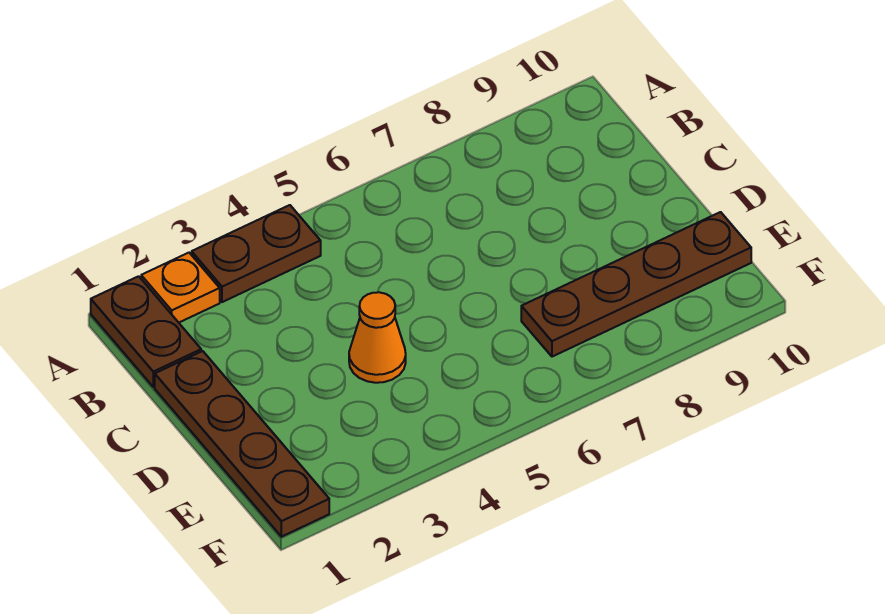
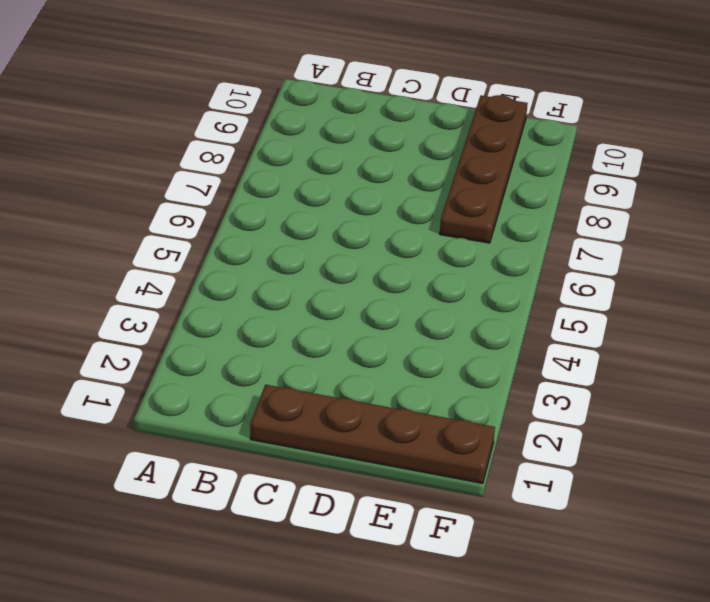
none -> brown 1x2 plate [91,276,201,387]
none -> orange 1x1 plate [141,253,220,323]

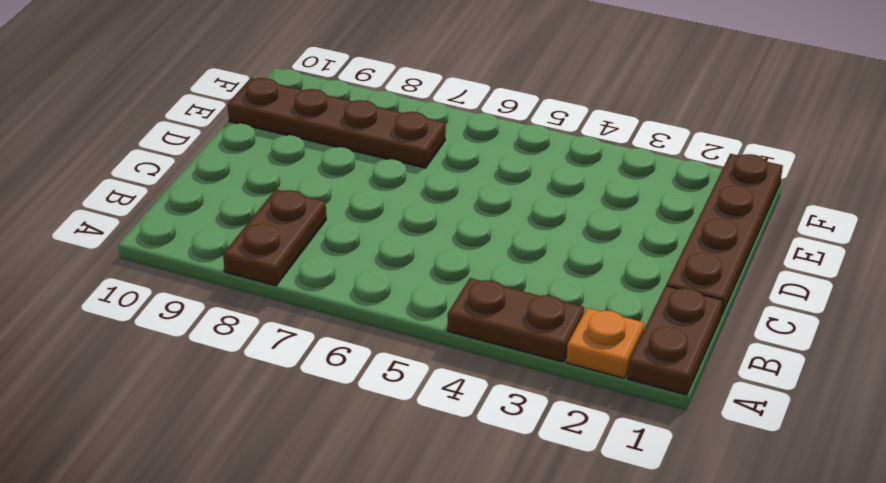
brown 1x2 plate [223,189,326,286] -> none
none -> orange 1x1 cone [349,292,406,383]

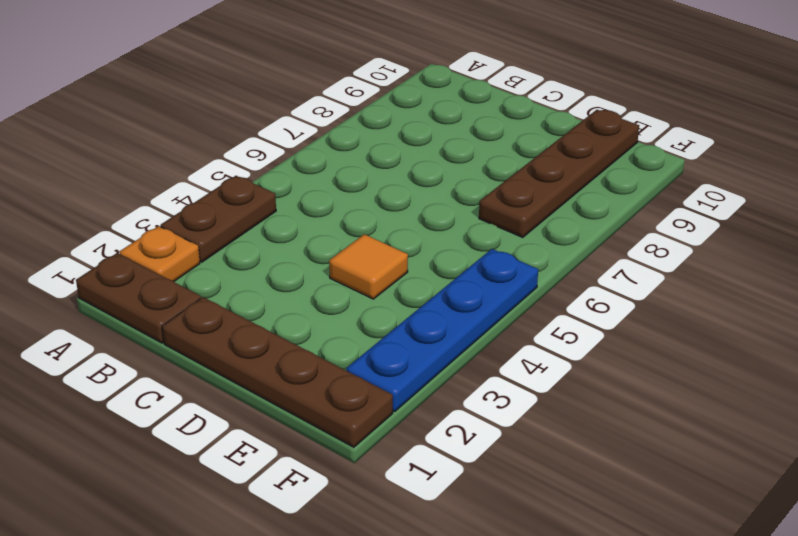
orange 1x1 tile [329,234,408,299] -> orange 1x1 cone [349,292,406,383]
blue 1x4 plate [346,249,538,412] -> none

